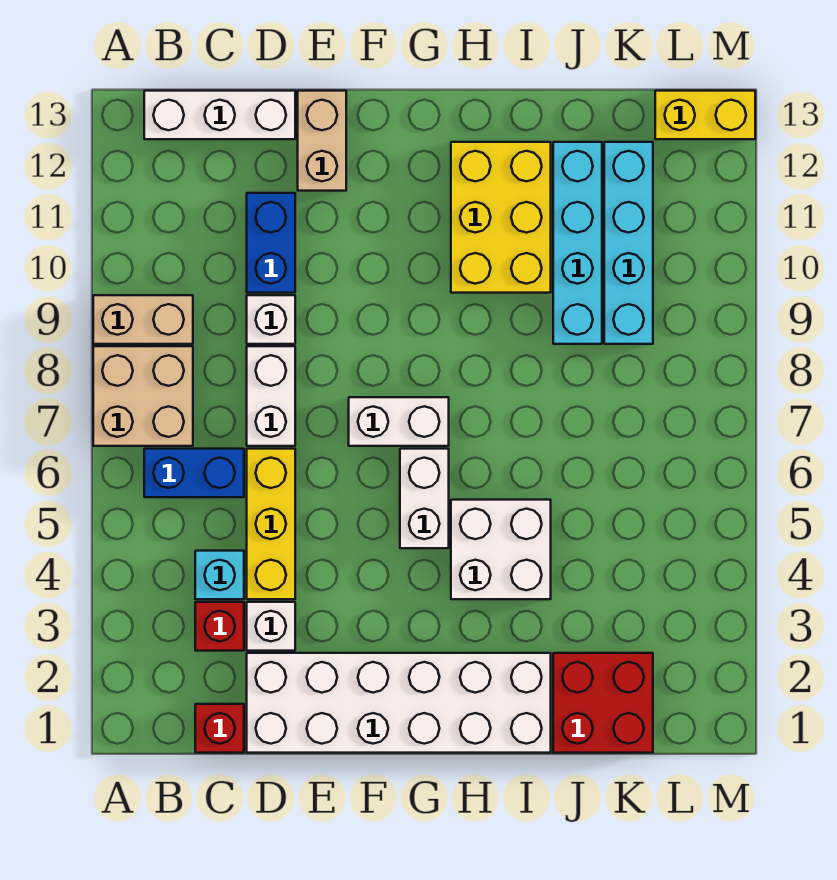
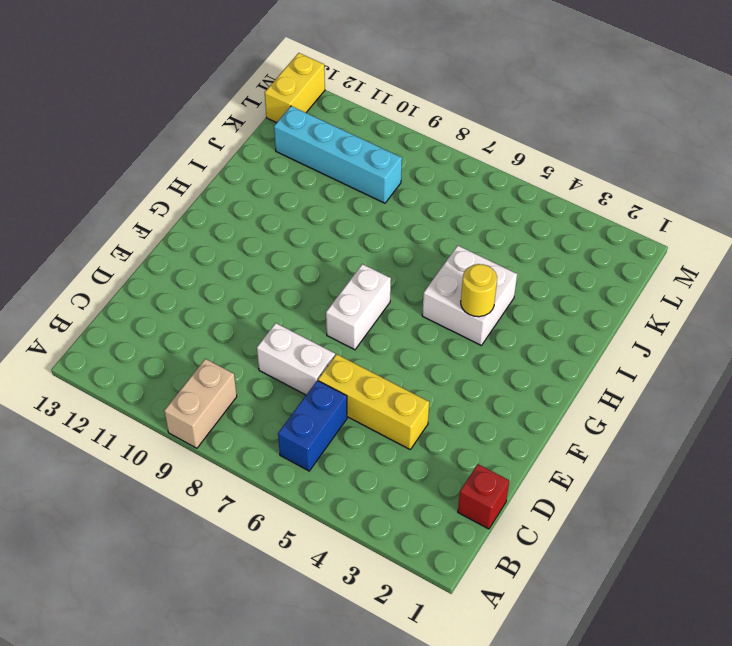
yellow 1x1 round brick [461,264,497,317] -> none
none -> tan 2x2 brick [93,346,193,446]
none -> white 1x3 brick [144,91,295,139]
none -> red 1x1 brick [195,602,244,651]

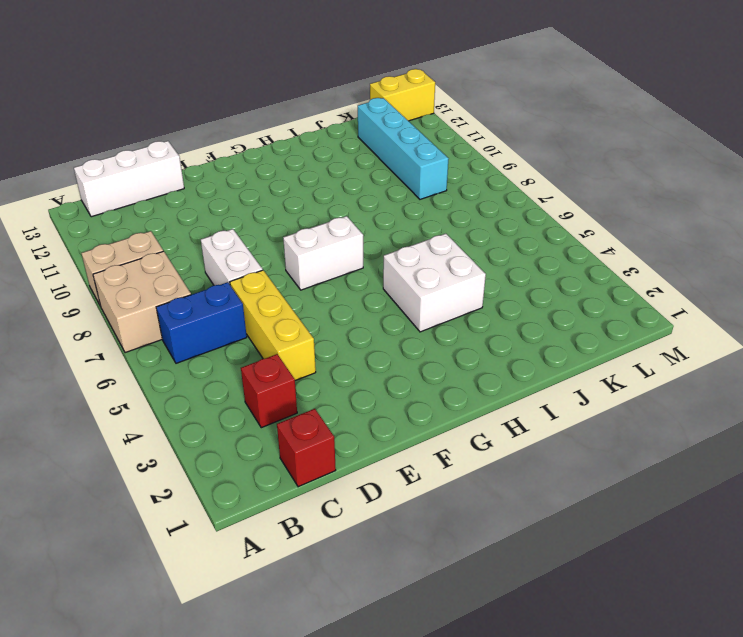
none -> cyan 1x1 brick [195,551,244,599]
none -> white 2x6 brick [247,653,551,753]
none -> white 1x1 brick [247,602,295,651]

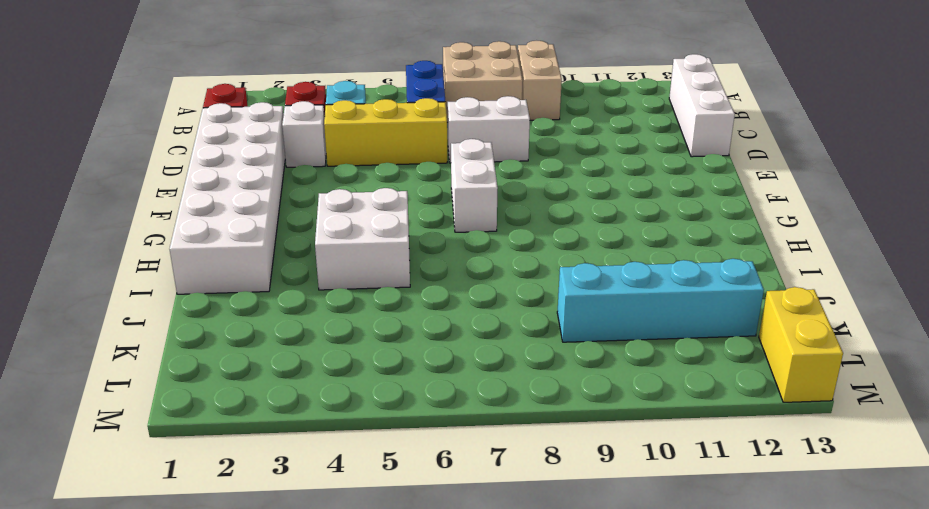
none -> white 1x1 brick [247,295,295,344]
none -> blue 1x2 brick [247,193,295,293]
none -> tan 1x2 brick [298,91,346,191]

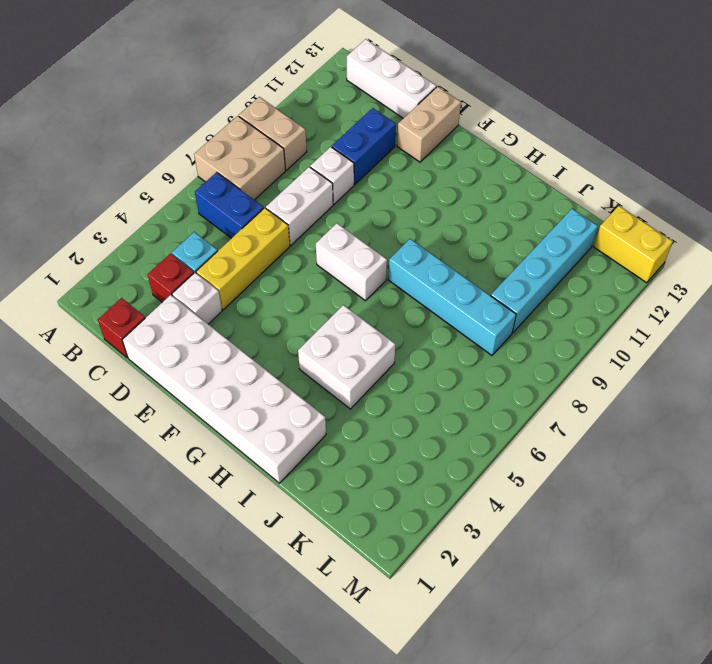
cyan 1x4 brick [388,239,516,355] -> cyan 1x4 brick turned to [553,142,602,344]
none -> white 1x2 brick [400,449,449,548]
none -> yellow 2x3 brick [451,142,551,293]
none -> red 2x2 brick [553,653,653,753]

